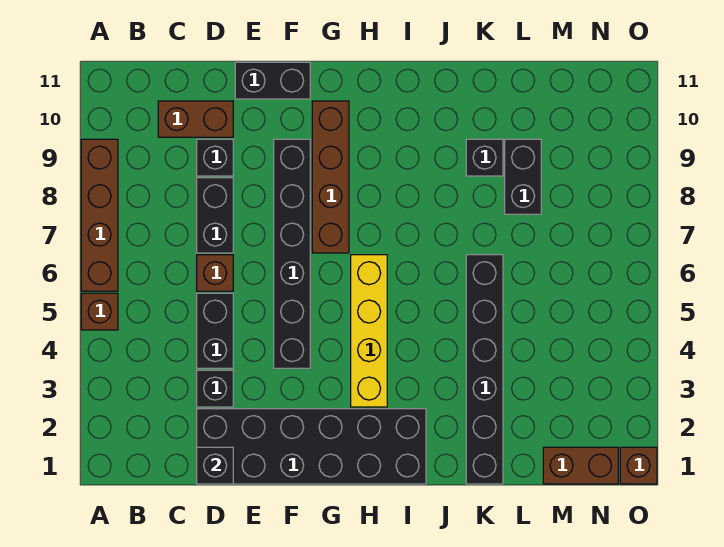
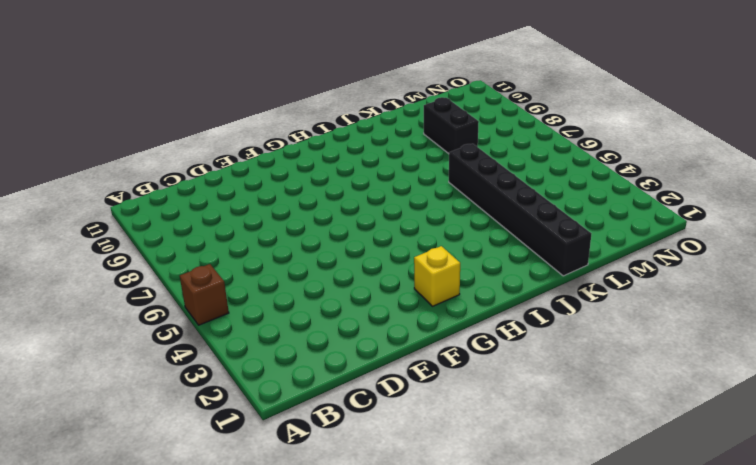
yellow 1x1 brick [414,246,460,306] -> black 2x6 brick [197,409,426,484]
none -> brown 1x4 brick [81,139,118,291]
none -> brown 1x2 brick [158,101,233,137]
none -> black 1x1 brick [197,370,233,407]

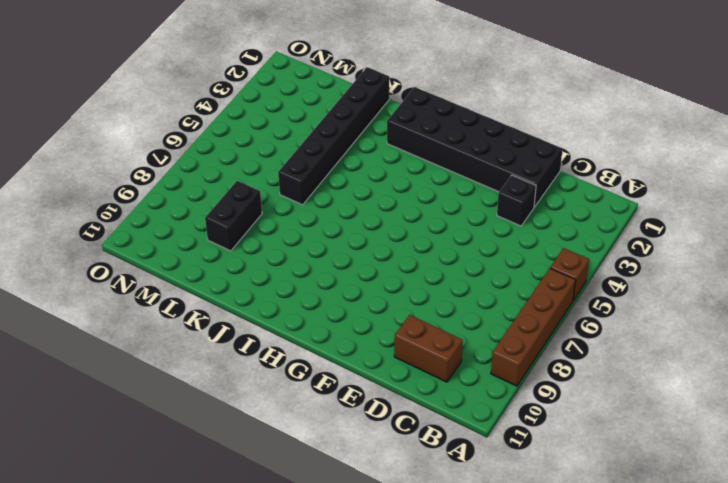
none -> black 1x2 brick [197,293,233,368]
none -> brown 1x1 brick [197,255,233,291]
none -> black 1x2 brick [197,178,233,253]

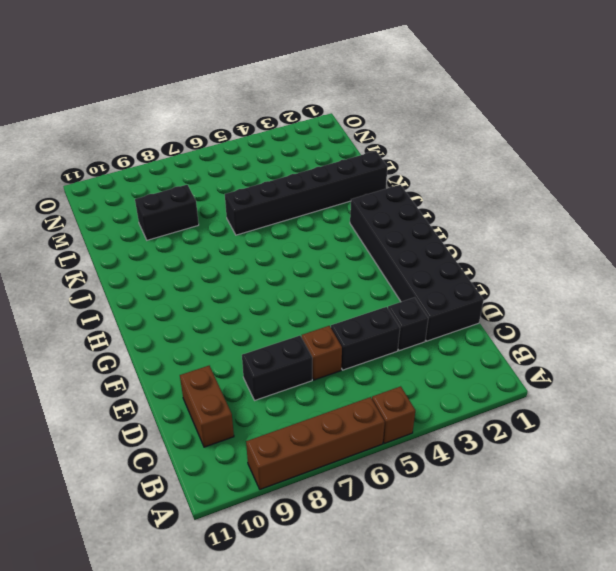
none -> black 1x1 brick [197,139,233,176]
none -> black 1x2 brick [235,62,310,99]
none -> black 1x6 brick [274,139,310,368]

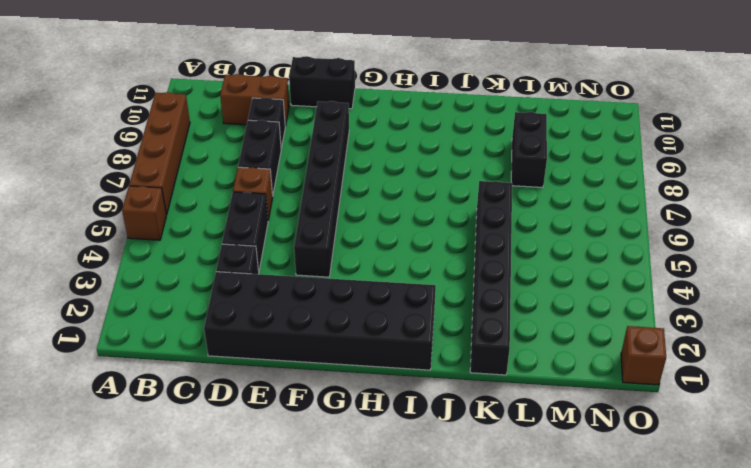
none -> brown 1x4 brick [312,101,349,253]
none -> yellow 1x4 brick [351,255,387,407]
none -> black 1x1 brick [466,139,503,176]

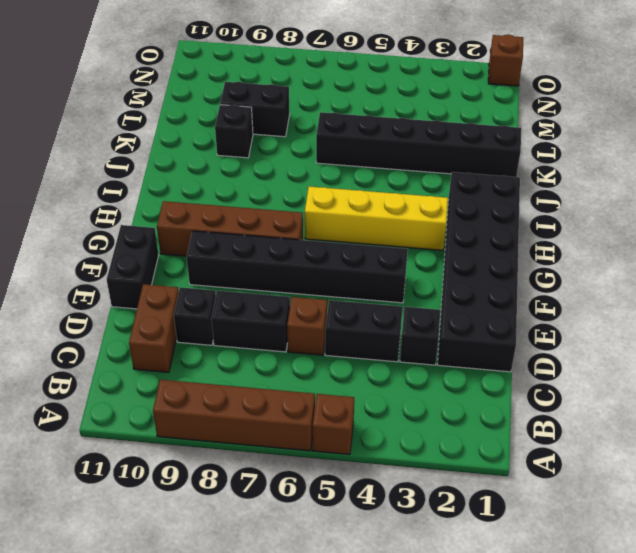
none -> brown 1x2 brick [543,447,618,484]
none -> black 1x1 brick [197,447,233,484]

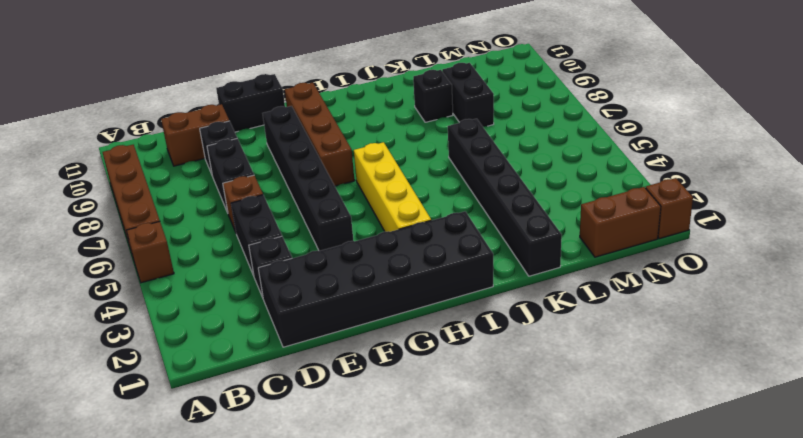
none -> black 1x1 brick [197,447,233,484]

